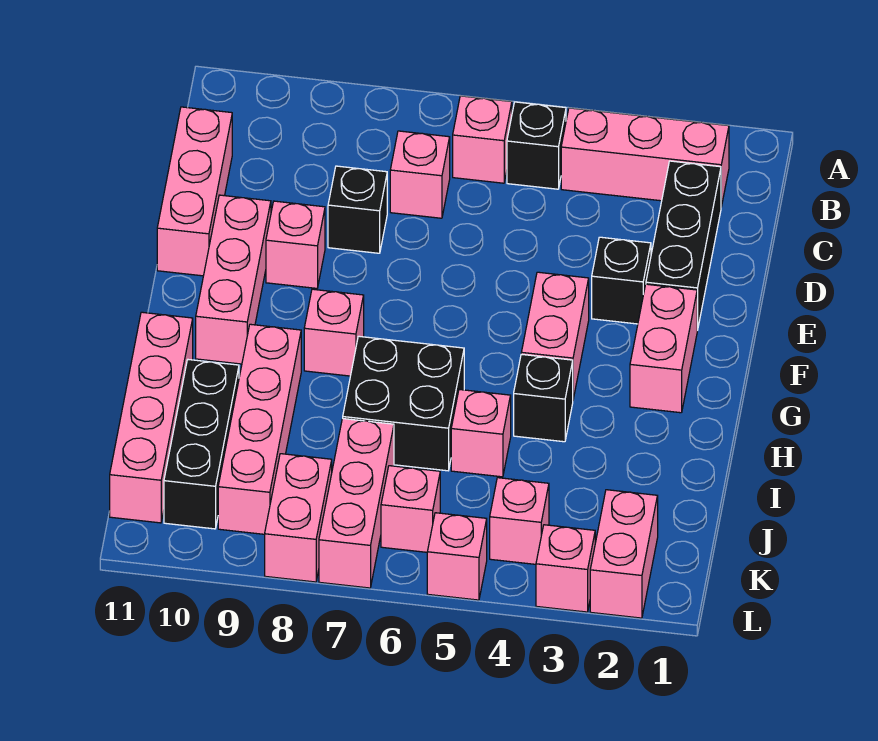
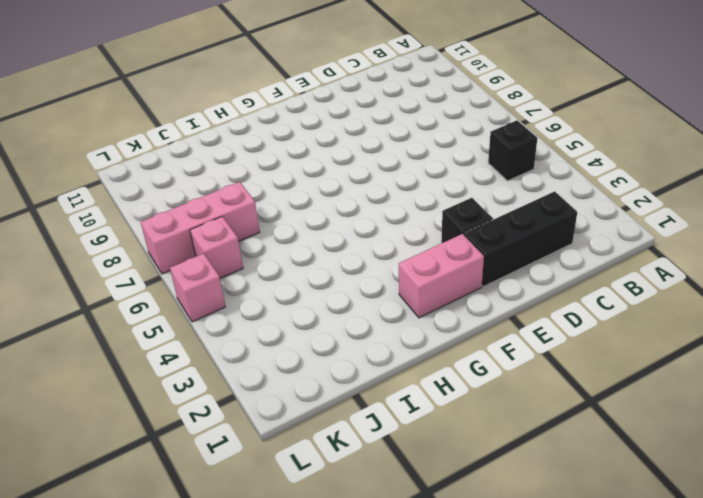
none -> pink 1x3 brick [561,108,729,207]
none -> pink 1x1 brick [453,96,512,183]
none -> pink 1x1 brick [390,131,450,218]

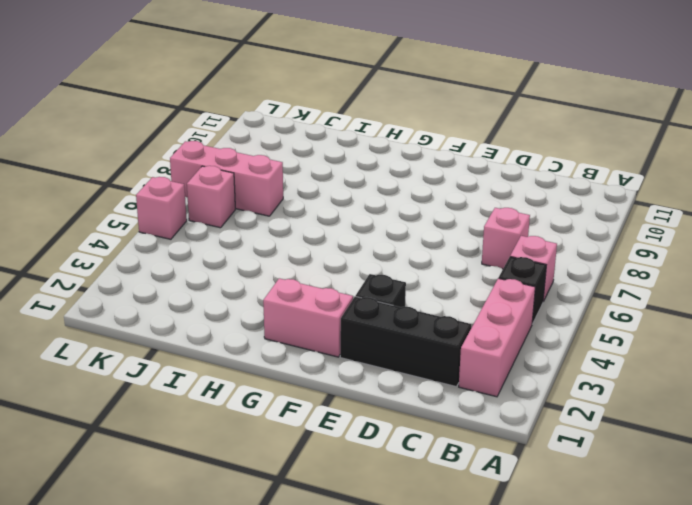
none -> pink 1x3 brick [157,107,232,276]
none -> black 1x1 brick [328,166,387,253]
none -> pink 1x1 brick [266,201,325,288]

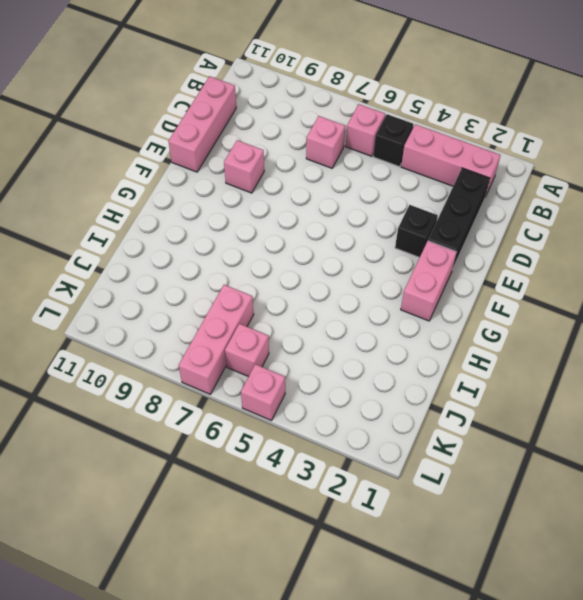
none -> black 1x1 brick [328,166,387,253]
none -> pink 1x3 brick [196,195,271,364]
none -> pink 1x2 brick [521,272,589,399]

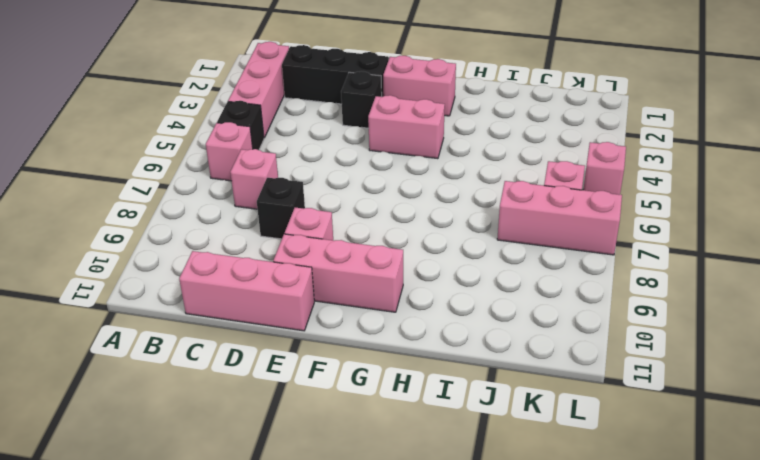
none -> pink 1x1 brick [304,289,364,376]
none -> black 1x1 brick [514,354,573,442]
none -> black 2x2 brick [343,336,464,471]

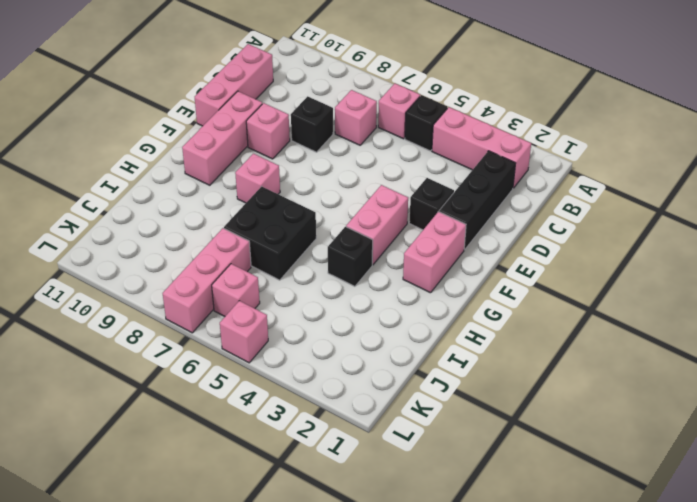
none -> pink 1x4 brick [218,324,301,534]
none -> pink 1x4 brick [110,312,193,523]
none -> pink 1x1 brick [451,390,511,477]

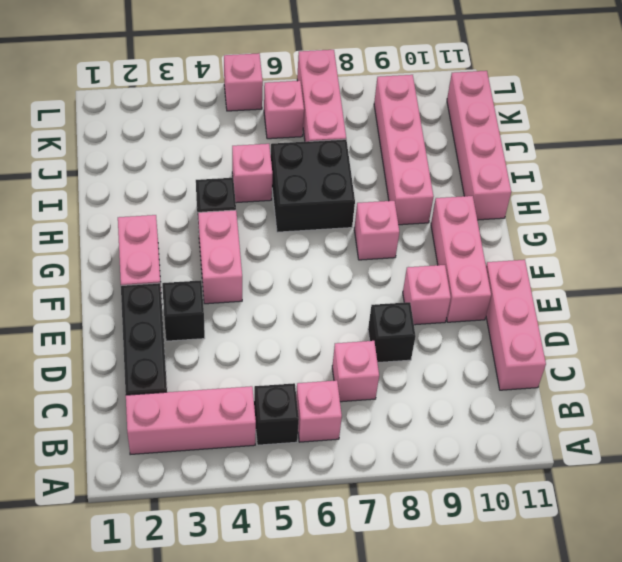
none -> black 1x3 brick [164,360,239,529]
none -> pink 1x2 brick [590,490,658,618]
none -> pink 1x1 brick [490,478,549,564]

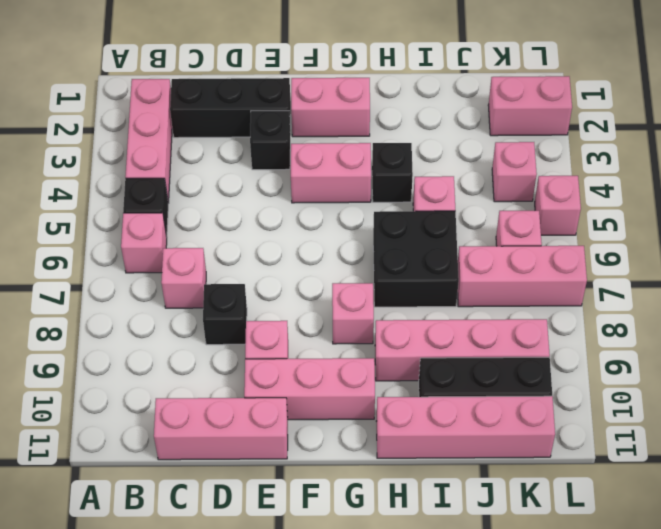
none -> pink 1x2 brick [265,454,332,582]
none -> pink 1x1 brick [536,525,595,612]

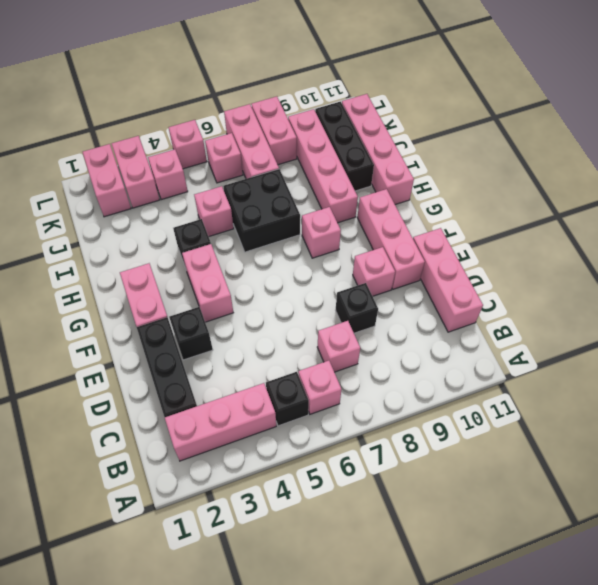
pink 1x2 brick [112,136,160,208] -> pink 1x1 brick [536,525,595,612]

